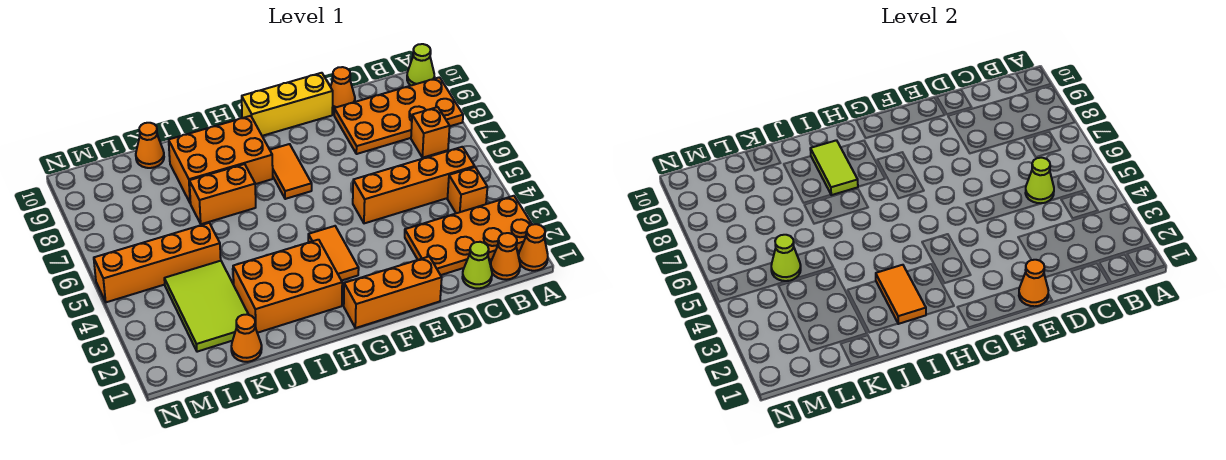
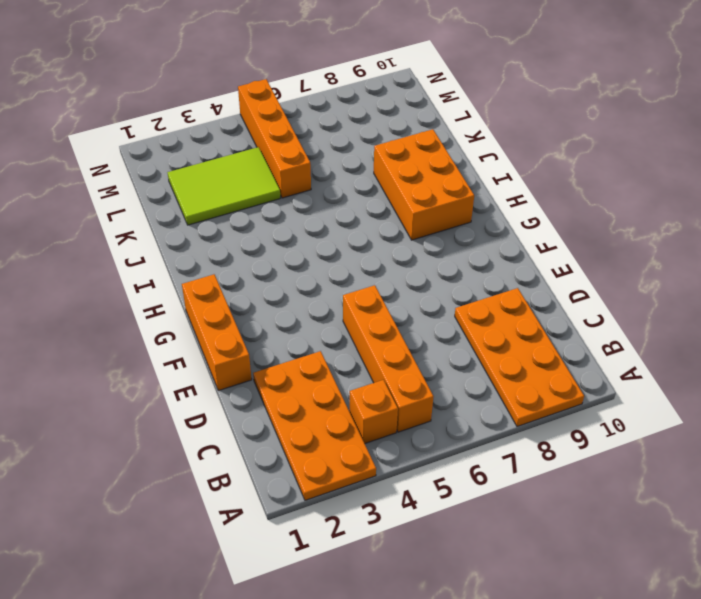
none -> orange 1x1 cone [519,224,548,271]
none -> lime 1x1 cone [407,44,434,85]
none -> orange 1x1 cone [491,233,520,280]

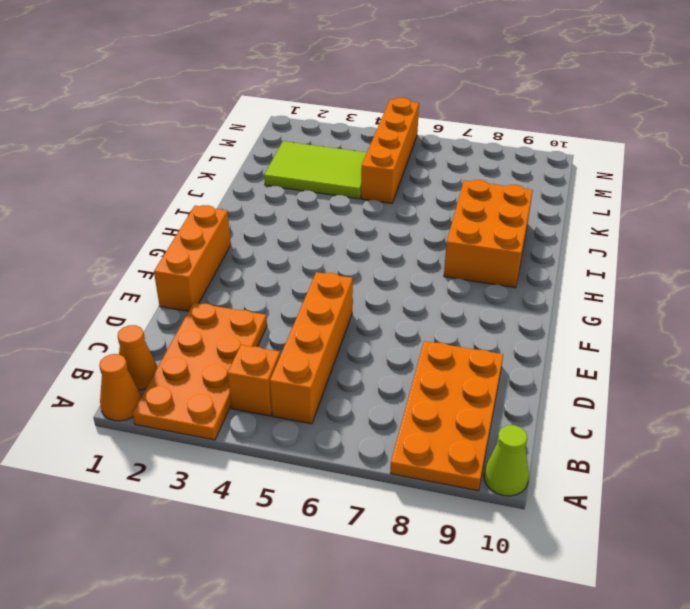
none -> orange 1x1 brick [411,107,450,158]
none -> lime 1x1 cone [462,242,492,288]
none -> orange 1x1 cone [331,67,355,110]

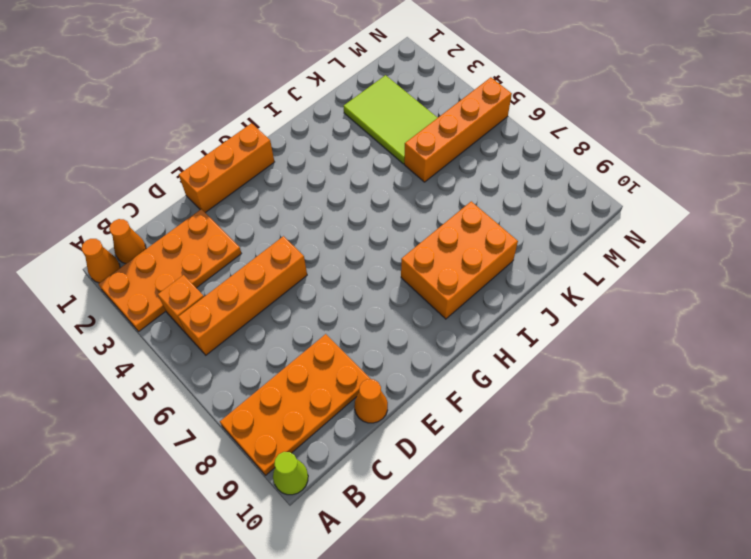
none -> orange 1x1 brick [411,107,450,158]
none -> lime 1x1 cone [462,242,492,288]
none -> yellow 1x3 brick [242,73,333,136]

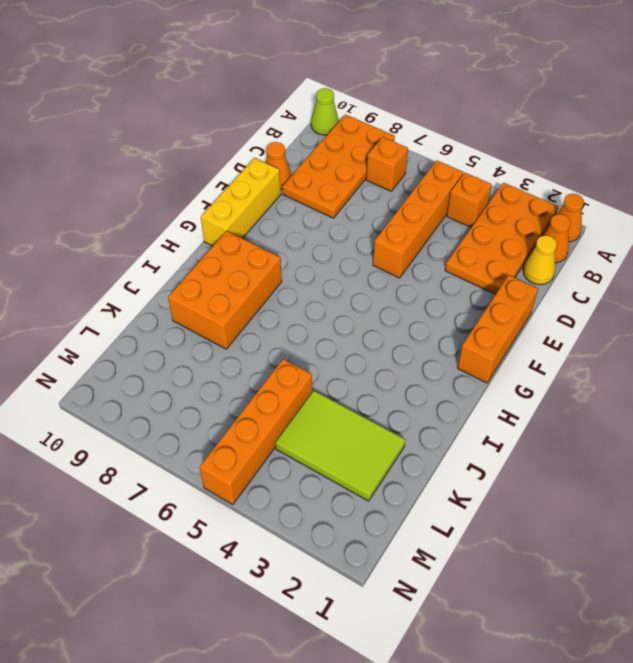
yellow 1x1 cone [523,235,557,285] -> lime 1x1 cone [462,242,492,288]
none -> orange 1x2 tile [308,226,359,281]
none -> orange 1x2 tile [270,144,312,199]
none -> orange 2x3 brick [233,240,342,333]

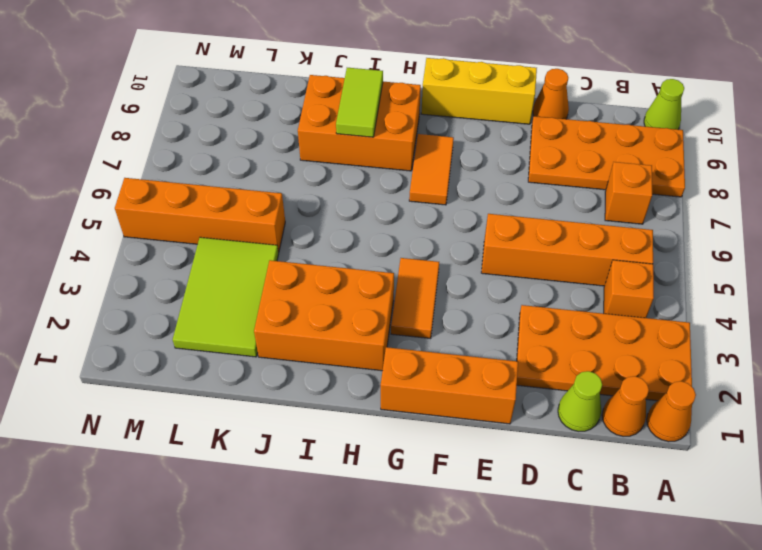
none -> orange 1x2 brick [189,164,256,224]
none -> orange 1x1 cone [231,315,262,362]
none -> orange 1x1 cone [136,123,164,168]

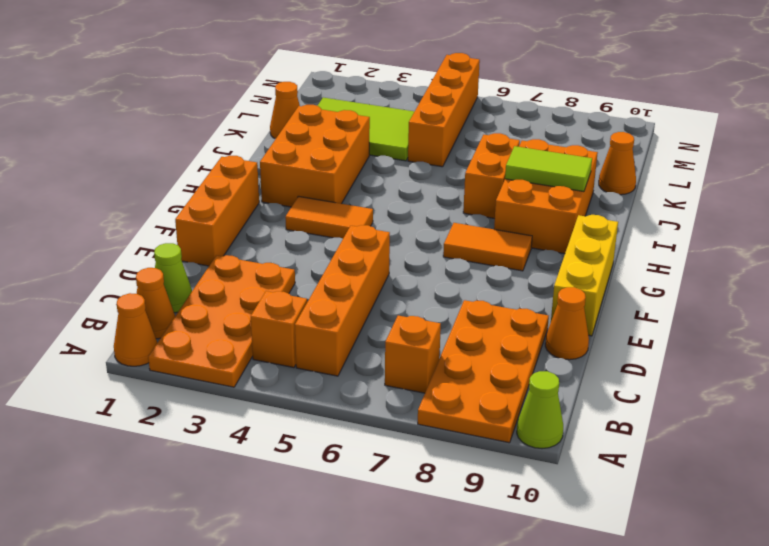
none -> lime 1x1 cone [1025,158,1054,203]
none -> orange 1x1 cone [1019,260,1048,306]
none -> orange 1x2 tile [876,265,926,324]

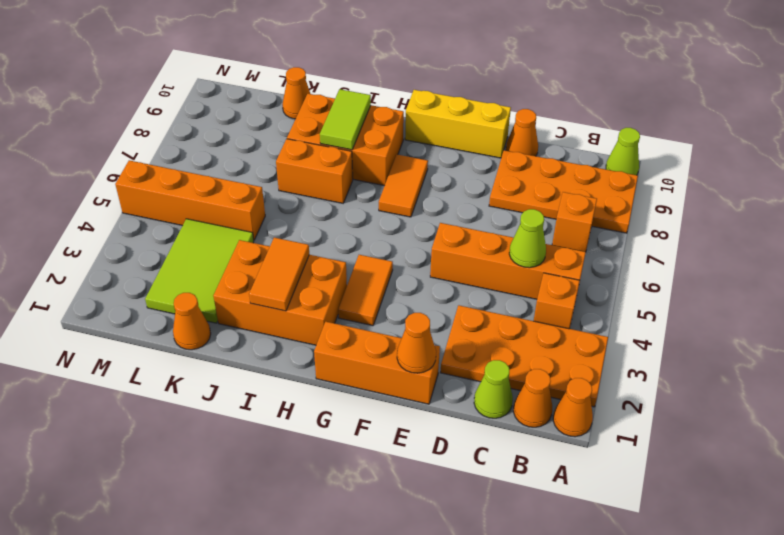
none -> lime 1x1 cone [771,235,801,281]

